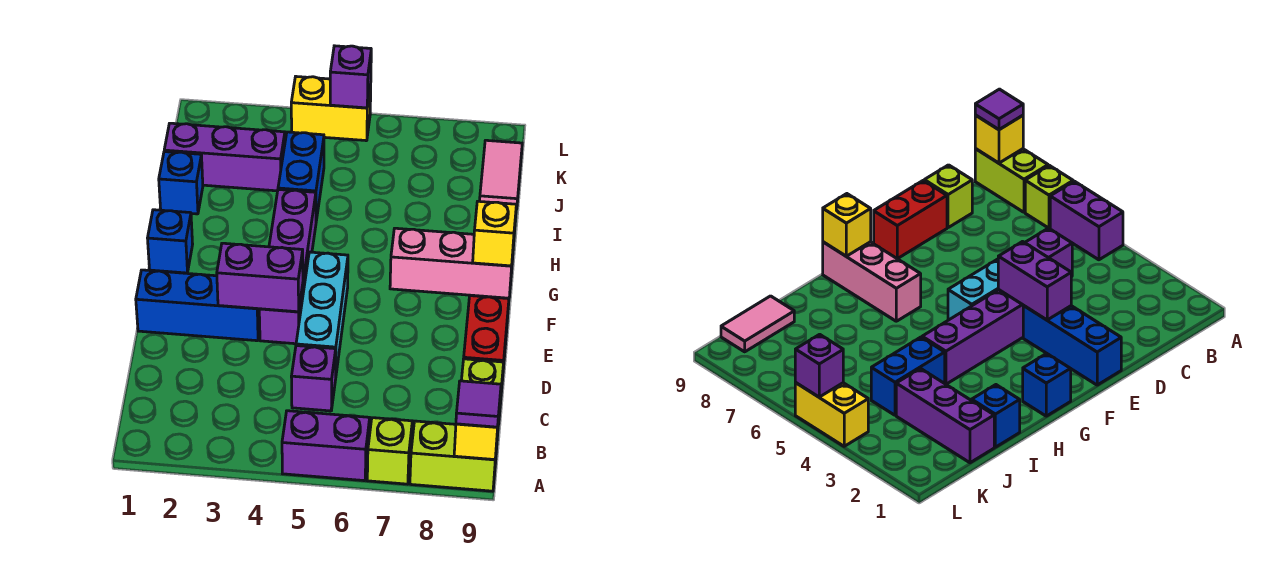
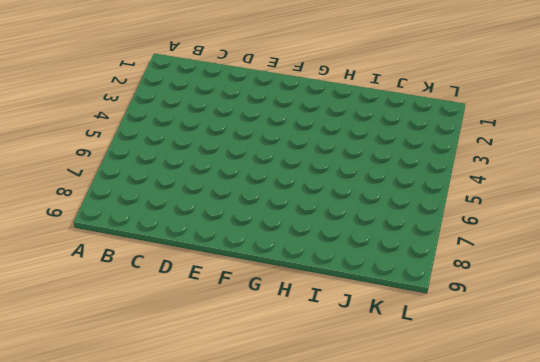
none -> purple 1x2 brick [282,411,370,481]
none -> lime 1x1 brick [367,418,412,484]
none -> lime 1x2 brick [410,421,497,491]

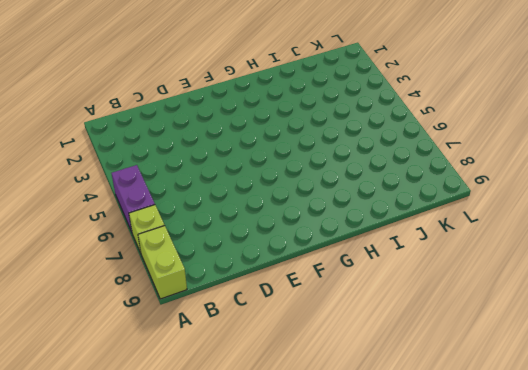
none -> purple 1x1 brick [291,346,336,411]
none -> lime 1x1 brick [461,359,504,424]
none -> cyan 1x3 brick [296,252,348,373]

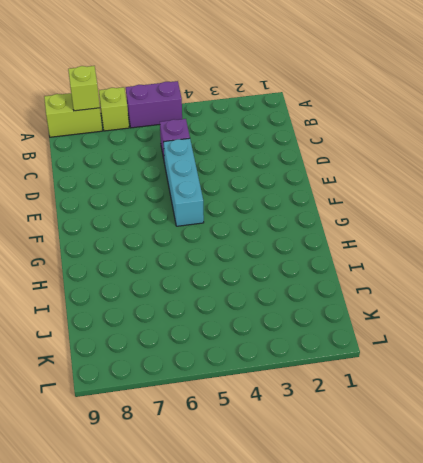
lime 1x1 brick [68,66,100,111] -> lime 1x1 brick moved to [461,359,504,424]
none -> red 1x2 brick [464,296,509,380]
none -> blue 1x3 brick [136,270,260,341]
none -> purple 1x4 brick [259,189,316,344]

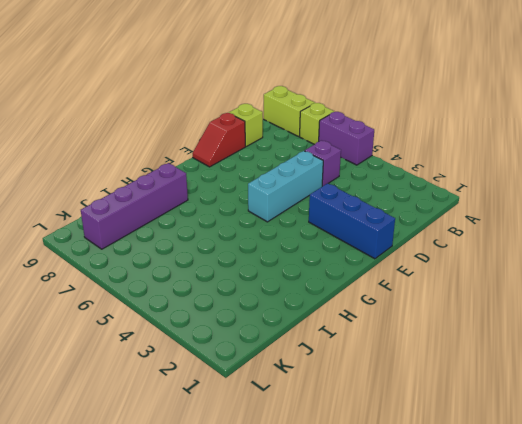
red 1x2 slope [193,113,245,167] -> red 1x2 brick [464,296,509,380]
purple 1x4 brick [81,163,188,249] -> purple 1x4 brick moved to [259,189,316,344]
none -> blue 1x1 brick [148,210,193,273]
none -> pink 1x3 brick [390,228,514,298]
none -> blue 1x1 brick [159,152,203,214]

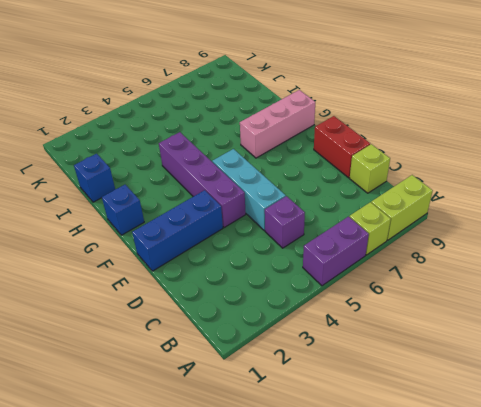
none -> blue 1x2 brick [278,132,324,221]
none -> purple 1x3 brick [164,123,285,191]
none -> pink 1x2 tile [480,140,522,209]

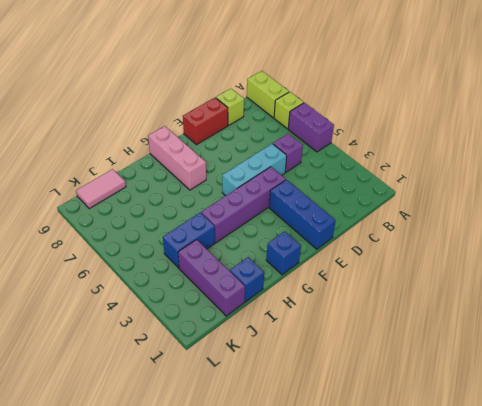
none -> yellow 1x2 brick [291,77,371,141]
none -> yellow 1x1 brick [454,406,500,460]
none -> purple 1x2 brick [217,243,303,312]

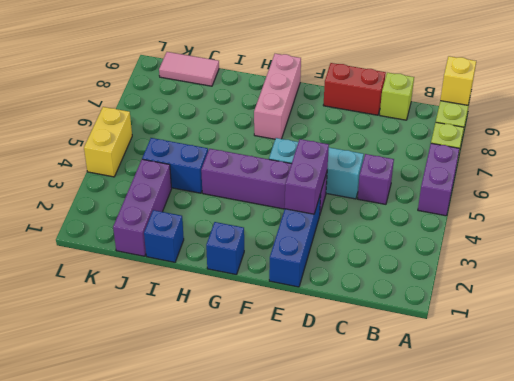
none -> yellow 1x1 brick [473,201,516,266]
none -> purple 1x1 brick [330,46,371,108]
none -> purple 1x1 tile [456,381,501,427]

